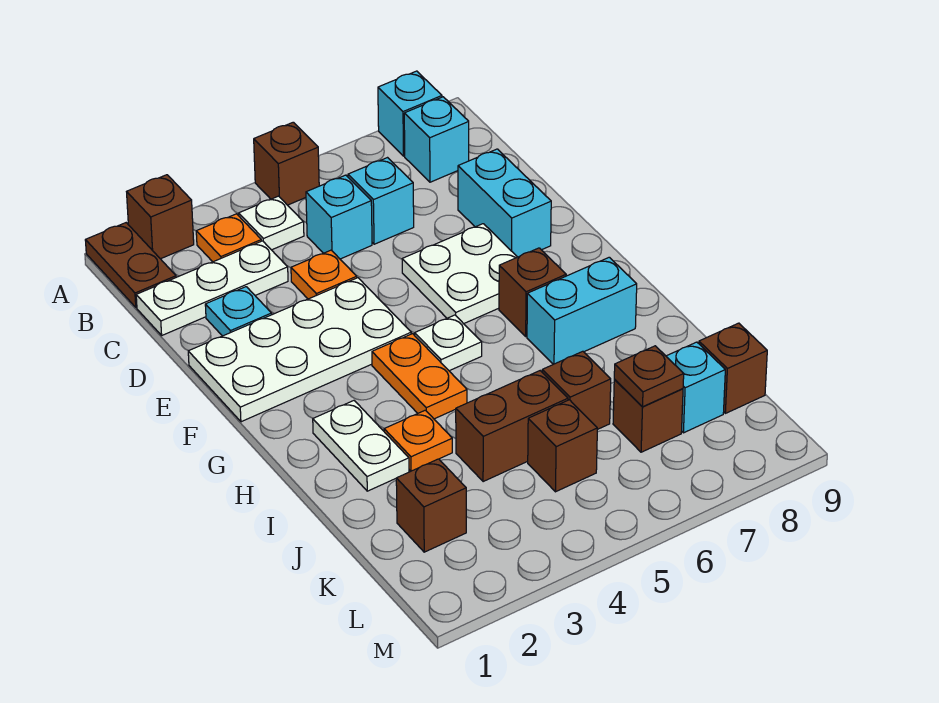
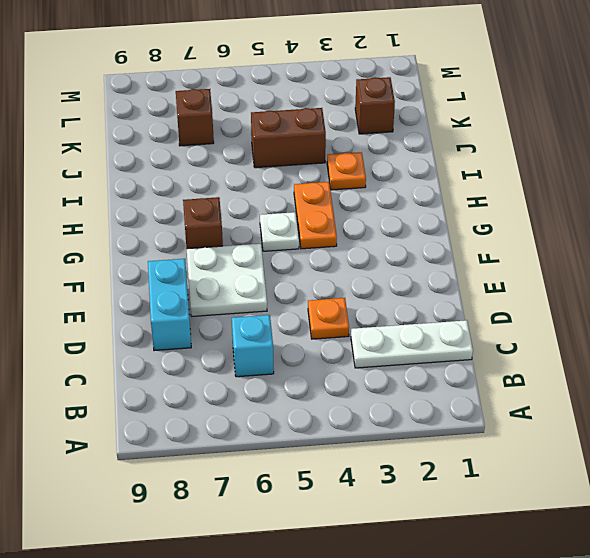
none -> brown 1x2 plate [85,223,176,307]
none -> brown 1x1 brick [127,175,194,259]
none -> brown 1x1 brick [254,122,319,205]

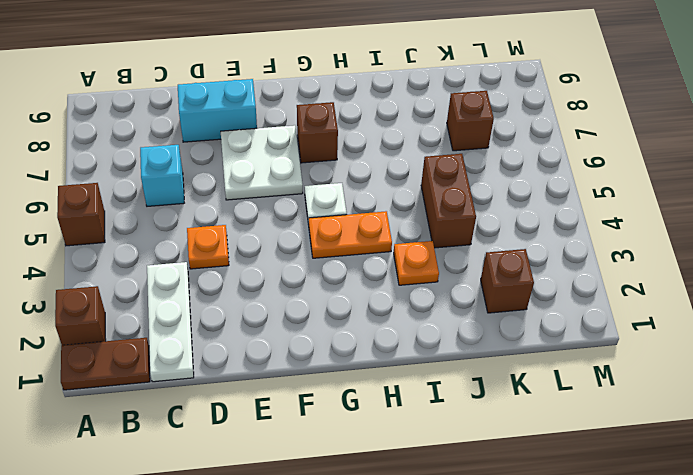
none -> cyan 1x1 brick [378,71,442,156]
none -> orange 1x1 plate [196,214,261,262]
none -> white 1x1 plate [239,196,304,250]

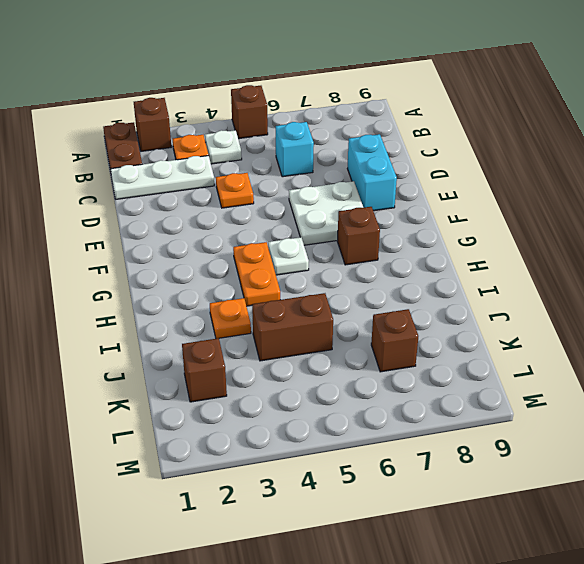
none -> cyan 1x1 brick [378,71,442,156]
none -> cyan 1x1 brick [404,97,469,182]
none -> cyan 1x1 brick [306,175,372,259]

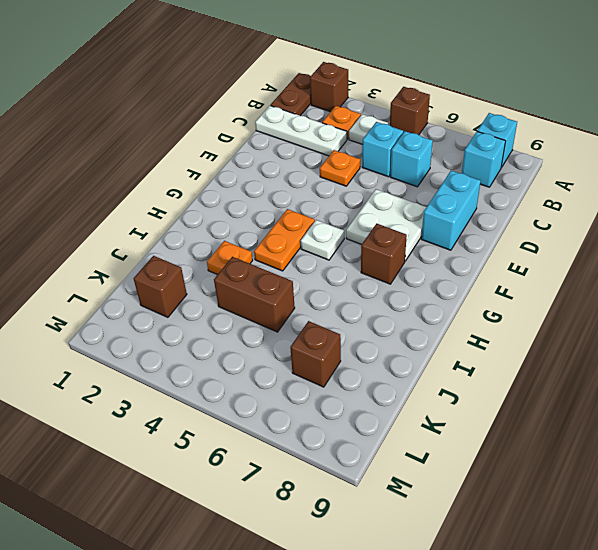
none -> cyan 1x1 plate [205,287,272,336]
none -> white 2x4 plate [188,278,411,422]
none -> white 1x2 plate [313,401,409,491]

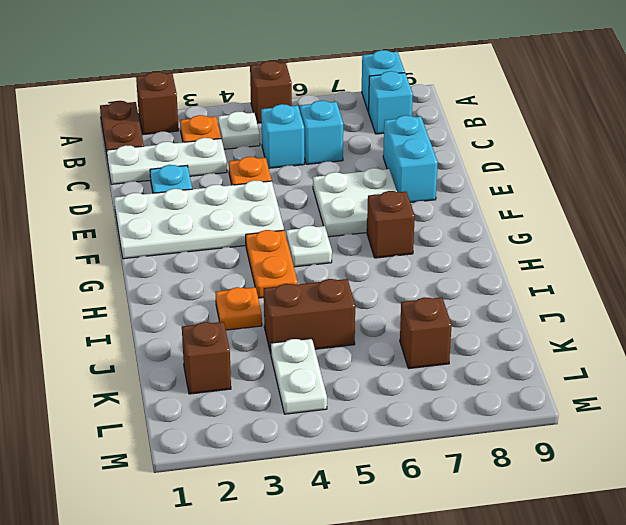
white 1x2 plate [271,338,327,414] -> white 1x2 plate moved to [313,401,409,491]
none -> cyan 1x2 brick [527,257,637,364]
none -> brown 1x1 brick [542,351,611,430]
none -> brown 1x1 brick [528,400,597,492]

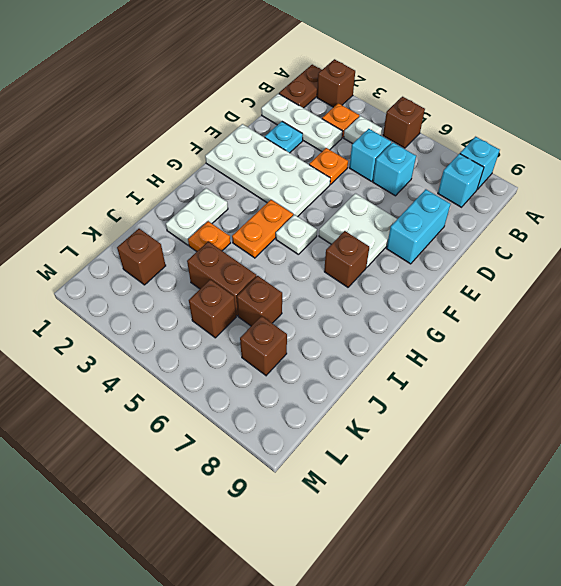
none -> cyan 1x2 brick [527,257,637,364]
none -> cyan 1x1 brick [666,342,725,433]
none -> brown 1x1 brick [699,323,767,413]

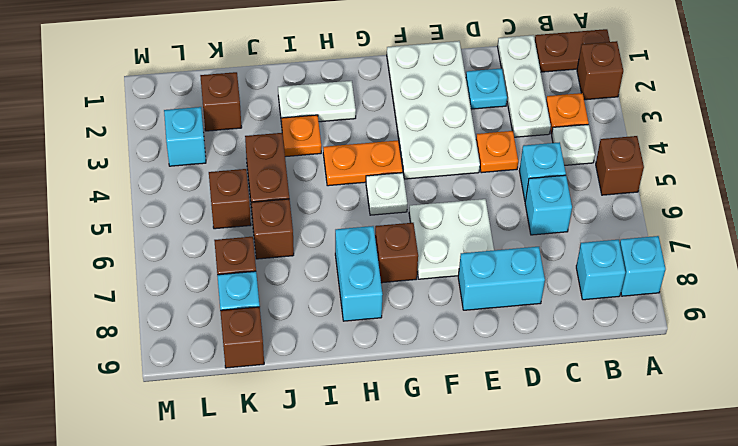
cyan 1x1 brick [164,107,206,166] -> none
none -> brown 1x1 plate [614,346,684,407]

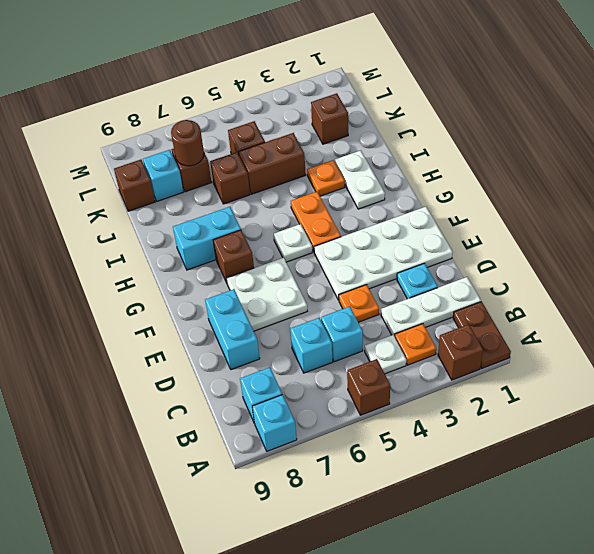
brown 1x1 round brick [171,120,204,166] -> brown 1x1 plate [614,346,684,407]

